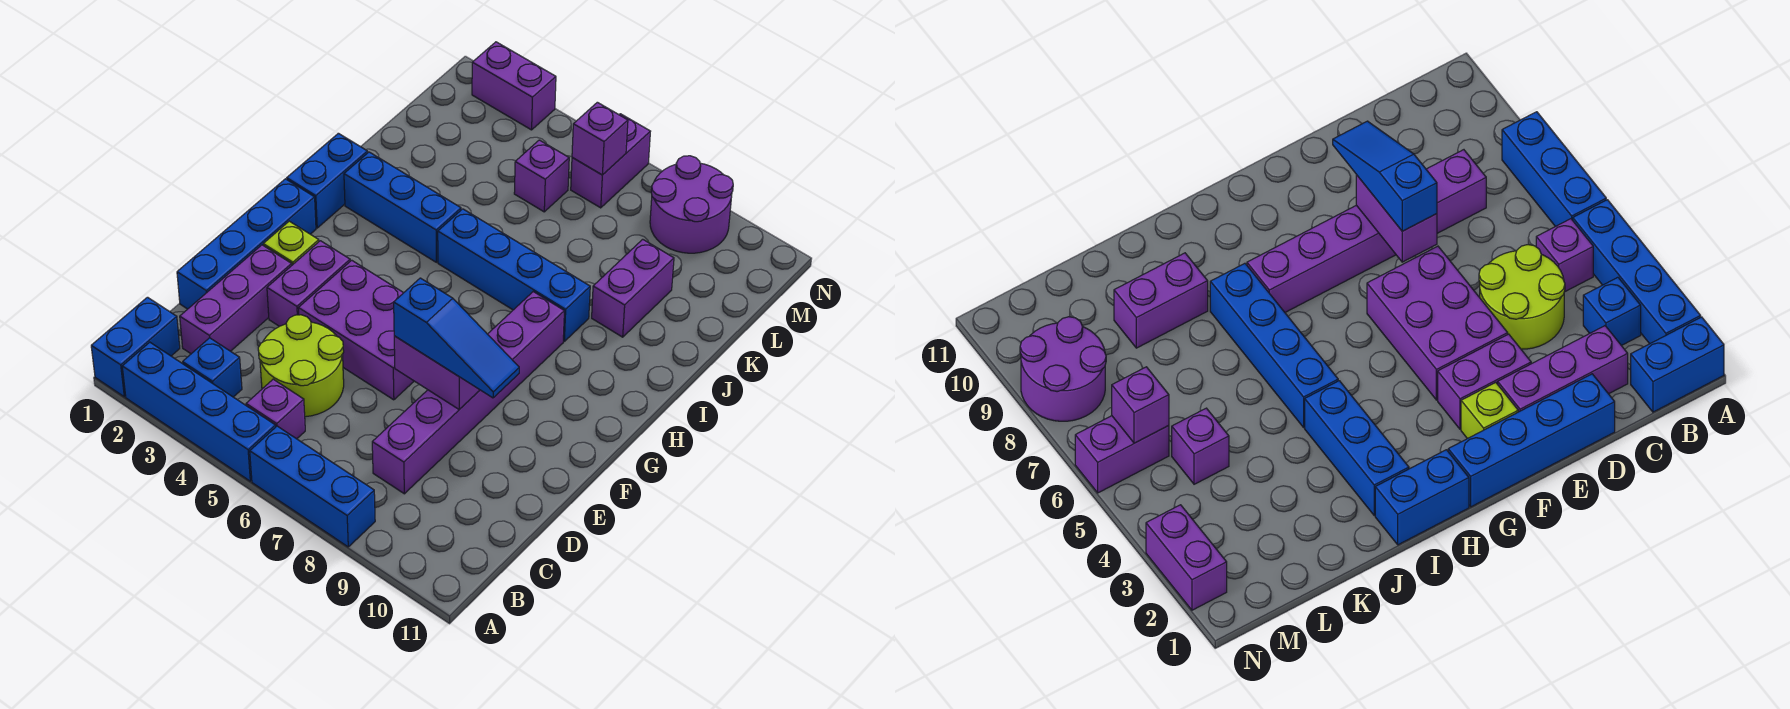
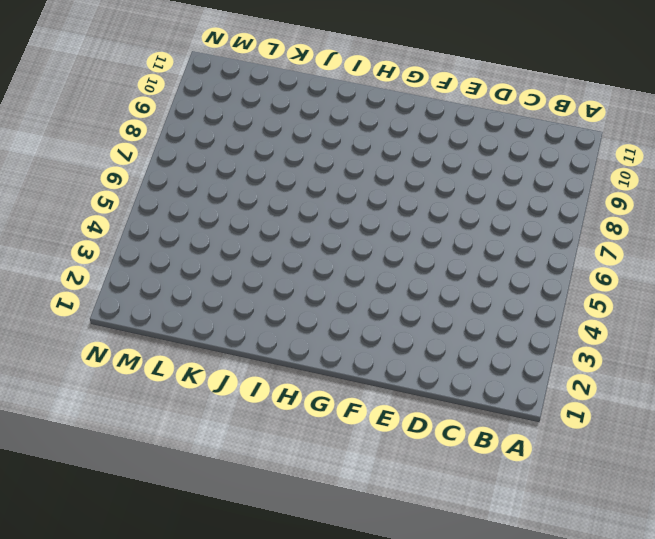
none -> blue 1x2 brick [91,297,180,397]
none -> blue 1x4 brick [122,342,276,481]
none -> blue 1x3 brick [250,426,375,547]

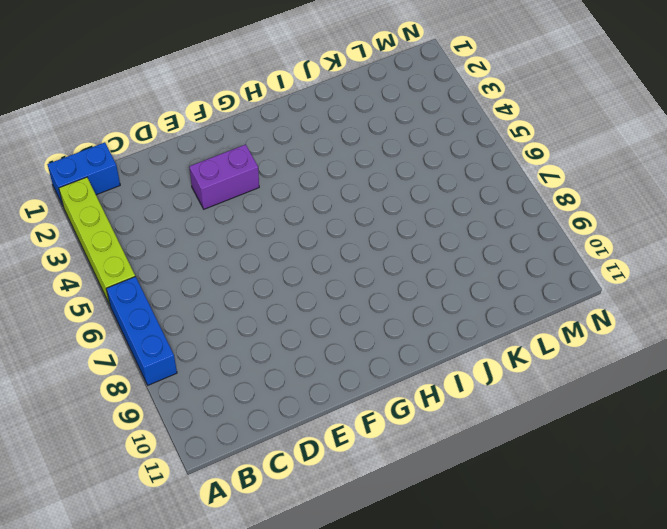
lime 1x4 brick [59,177,135,305] -> blue 1x4 brick [122,342,276,481]
none -> blue 1x1 brick [183,338,242,397]
none -> purple 1x1 brick [246,379,305,439]
none -> purple 1x3 brick [180,245,292,354]

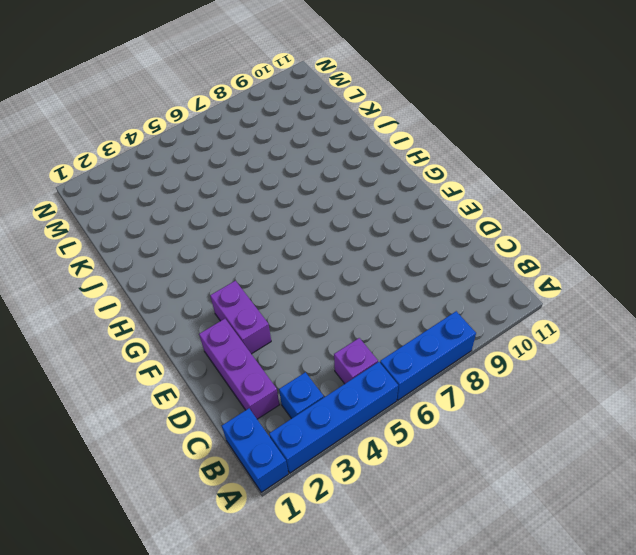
none -> lime 2x2 round brick [258,315,344,417]
none -> purple 1x6 brick [372,292,564,494]
none -> blue 1x4 brick [177,179,316,309]

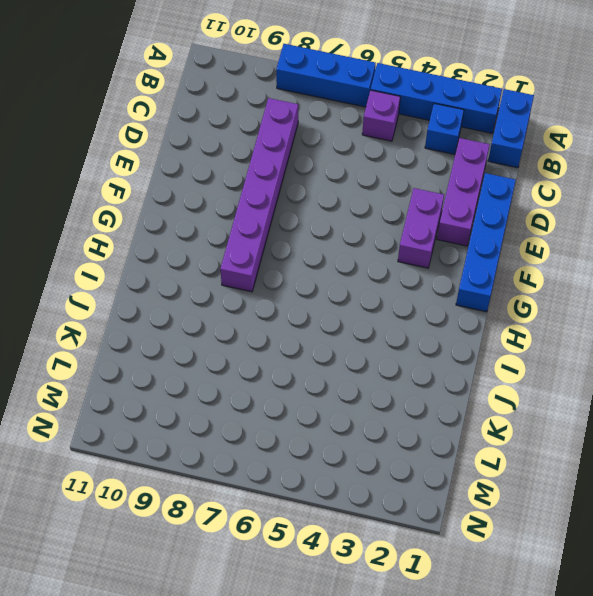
none -> lime 2x2 round brick [258,315,344,417]
none -> purple 2x3 brick [298,260,414,400]
none -> lime 1x1 brick [263,221,319,265]

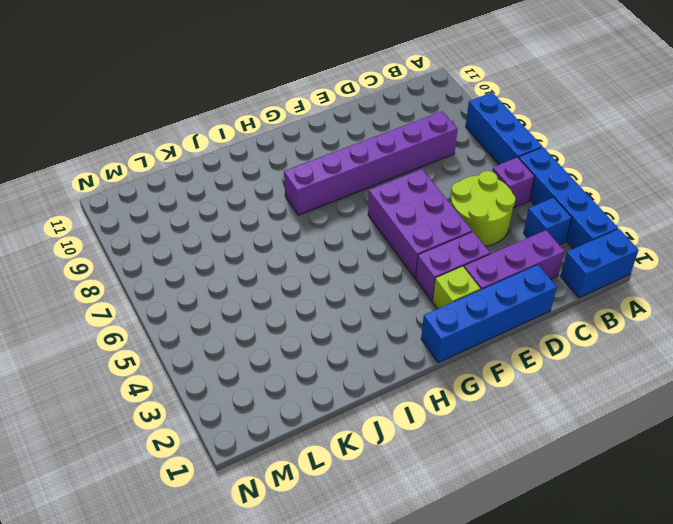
none -> blue 1x2 brick [287,133,368,228]
none -> blue 1x3 brick [344,152,461,262]
none -> blue 1x4 brick [438,209,590,341]

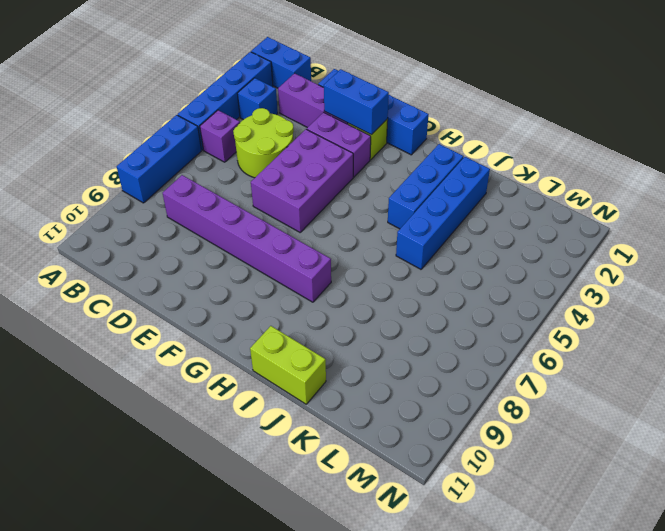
blue 1x2 brick [323,69,389,135] -> blue 1x2 brick moved to [287,133,368,228]
lime 1x2 brick [250,326,326,404] -> none
blue 1x4 brick [396,157,490,269] -> blue 1x4 brick moved to [438,209,590,341]
none -> purple 1x2 brick [592,239,674,337]
none -> purple 1x1 brick [514,140,569,212]
none -> purple 1x2 brick [571,114,651,208]

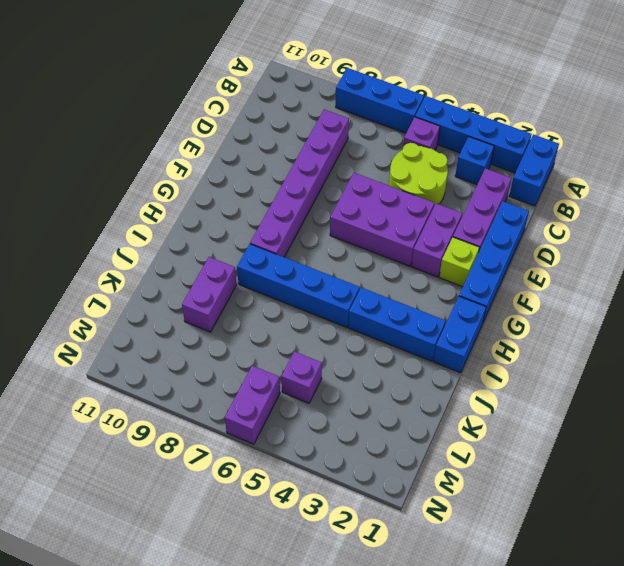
none -> purple 2x2 round brick [650,156,733,253]
none -> purple 1x2 brick [472,42,556,130]
none -> purple 1x2 brick [394,336,480,409]

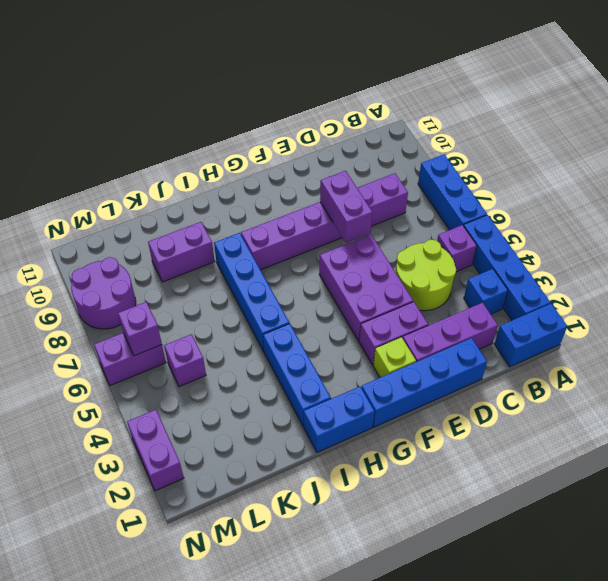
none -> blue 1x3 slope [394,278,519,398]

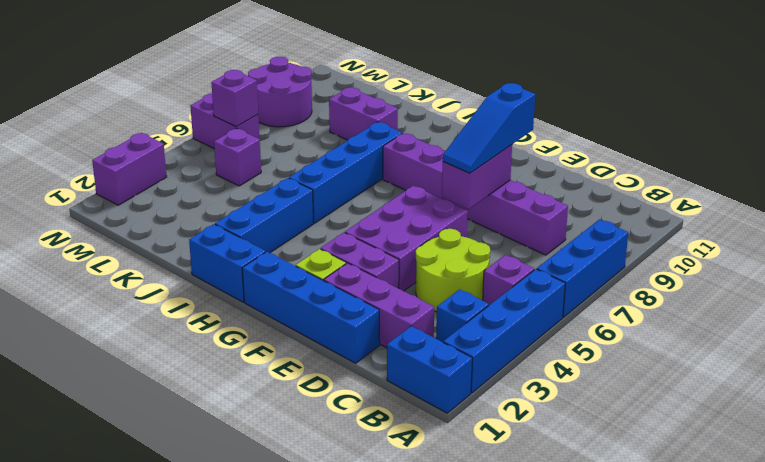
blue 1x3 slope [443,83,535,173] -> blue 1x3 slope turned to [394,278,519,398]

